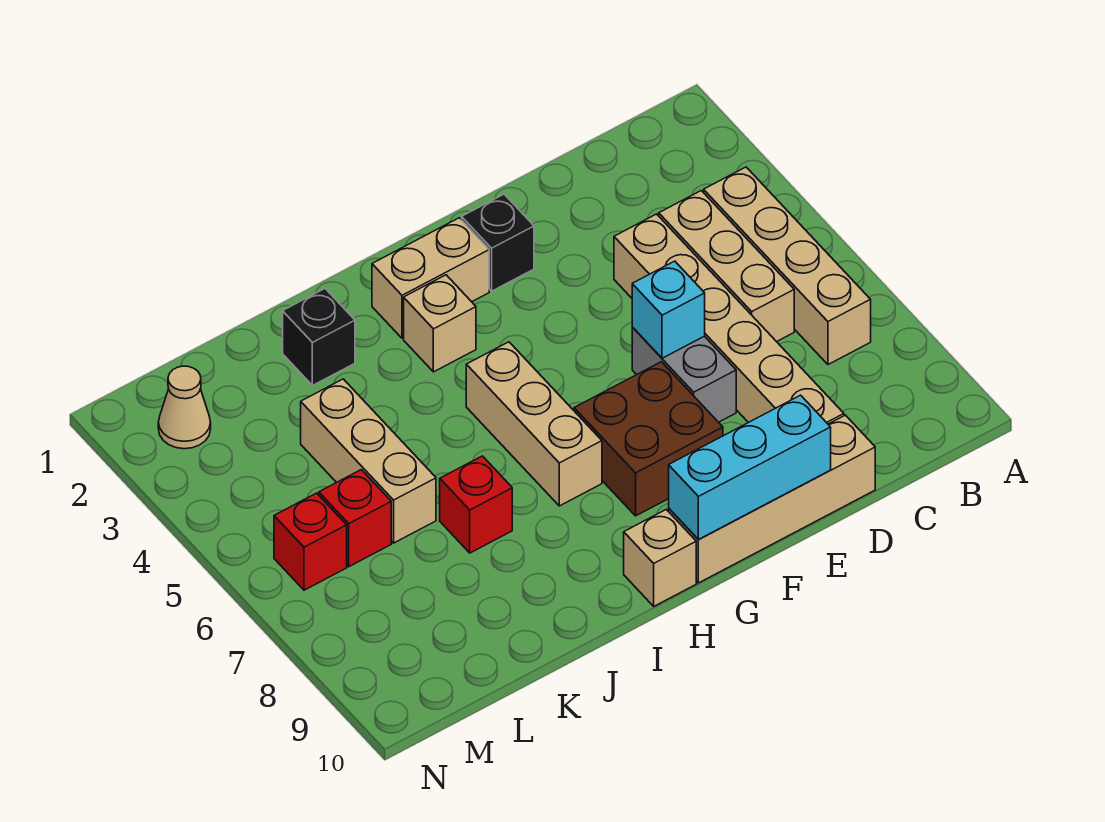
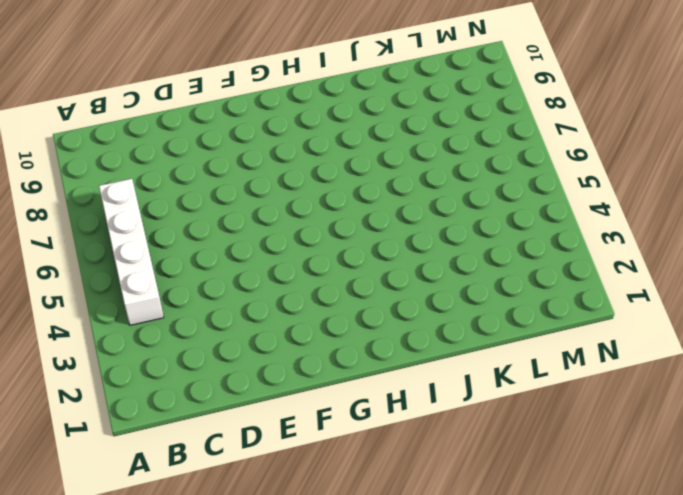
white 1x4 brick [99,179,164,325] -> tan 1x4 brick [704,167,871,365]
none -> tan 1x3 brick [659,191,794,342]
none -> tan 1x6 brick [614,214,844,424]
none -> tan 1x4 brick [669,415,875,583]

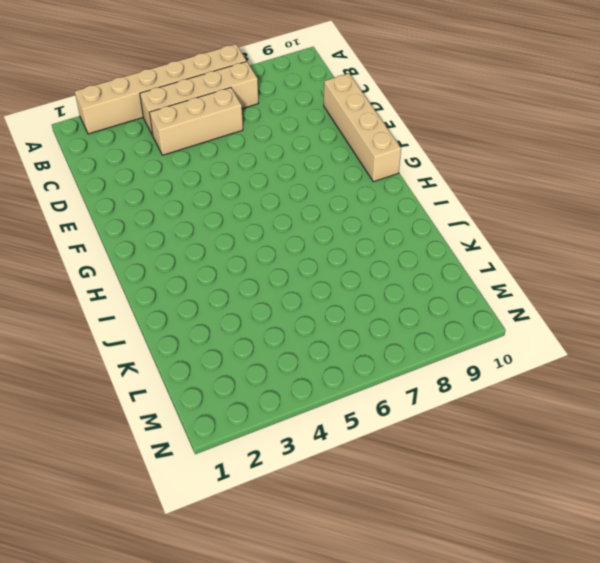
tan 1x6 brick [75,44,246,134] -> tan 1x6 brick moved to [614,214,844,424]
none -> grey 1x2 brick [632,327,736,422]
none -> black 1x1 brick [462,194,534,291]
none -> brown 2x2 brick [574,362,723,516]

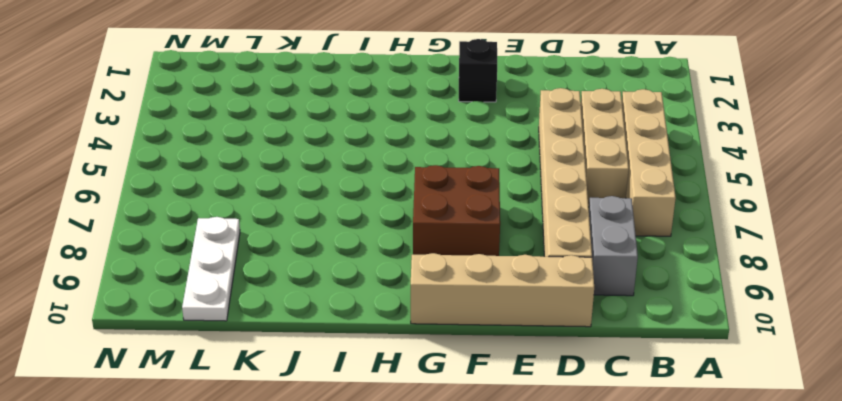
grey 1x2 brick [589,196,638,296] -> grey 1x2 brick moved to [632,327,736,422]
white 1x3 plate [182,217,240,321] -> none
none -> tan 1x2 brick [372,218,489,338]
none -> tan 1x1 brick [404,275,476,372]
none -> tan 1x3 brick [466,342,602,506]

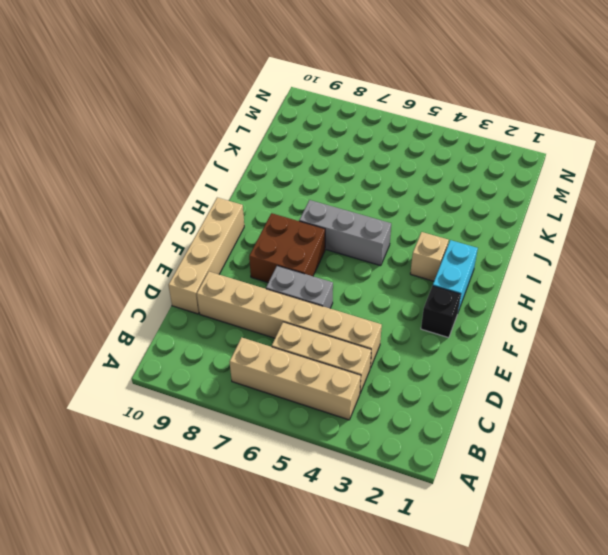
cyan 1x2 brick [433,240,478,312] -> tan 1x2 brick [372,218,489,338]
grey 1x3 brick [299,200,391,266] -> tan 1x3 brick [466,342,602,506]
none -> tan 1x1 brick [624,509,696,606]
none -> black 1x1 brick [283,289,355,386]
none -> red 1x1 brick [440,456,512,553]

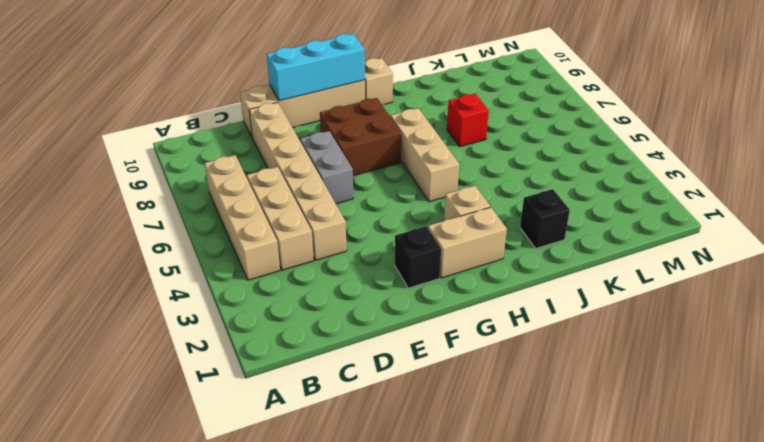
none -> tan 1x3 brick [301,379,436,543]
none -> red 1x1 brick [319,470,391,567]
none -> tan 1x1 cone [158,366,211,449]

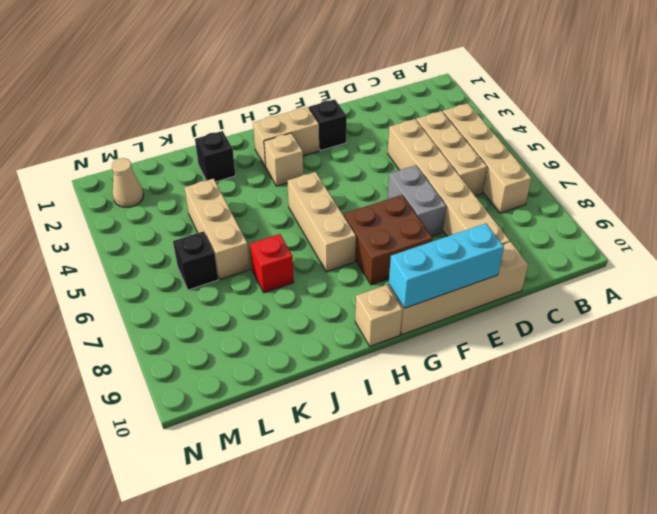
black 1x1 brick [173,231,218,290] -> red 1x1 brick [319,470,391,567]
none -> red 1x1 brick [274,493,347,590]
none -> cyan 1x1 brick [632,261,705,358]

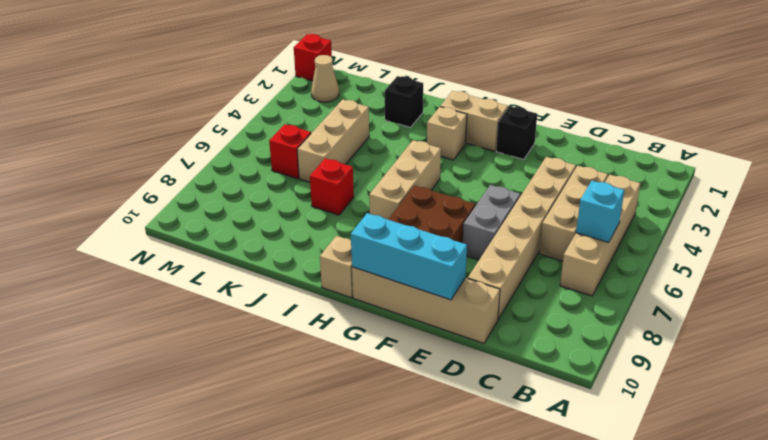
cyan 1x1 brick [576,181,624,242] -> cyan 1x1 brick moved to [632,261,705,358]
red 1x1 brick [294,34,332,81] -> red 1x1 brick moved to [274,493,347,590]

